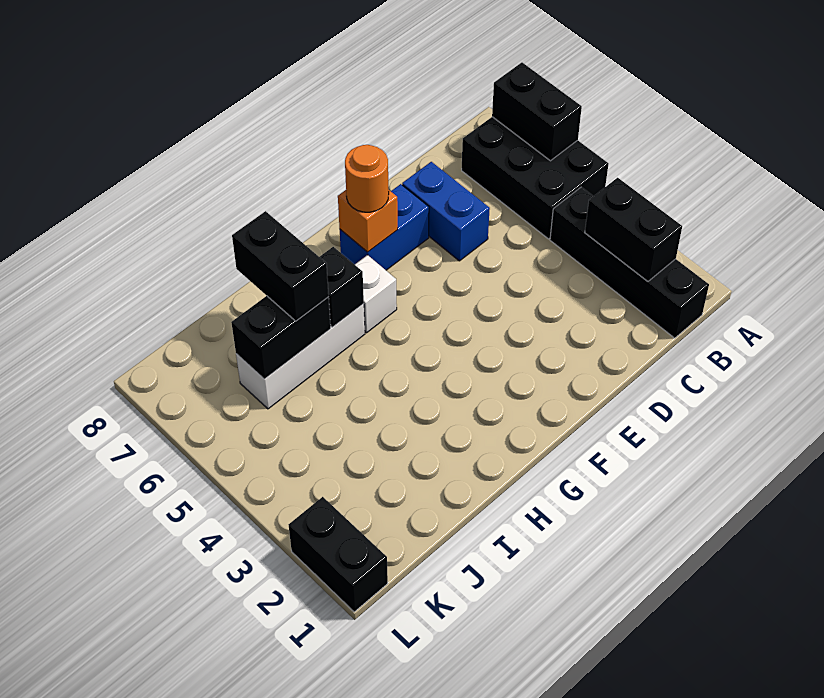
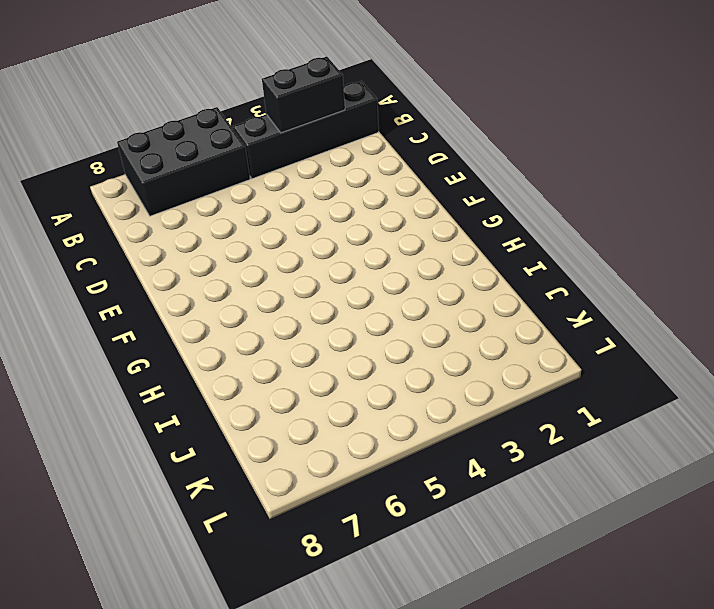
none -> blue 1x2 brick [402,162,490,261]
none -> blue 1x2 brick [340,184,429,270]
none -> white 1x1 brick [355,255,397,333]

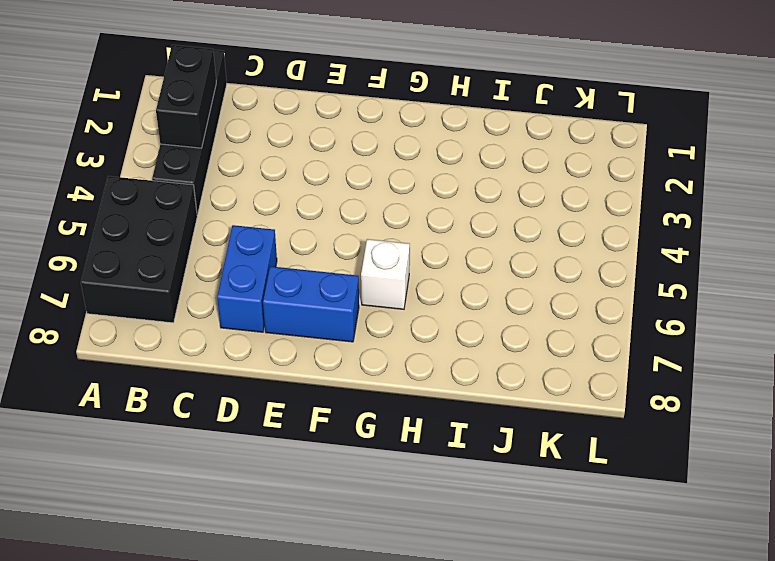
none -> white 1x3 brick [236,304,365,409]
none -> black 1x2 brick [289,497,388,612]
none -> black 1x2 brick [492,63,582,161]

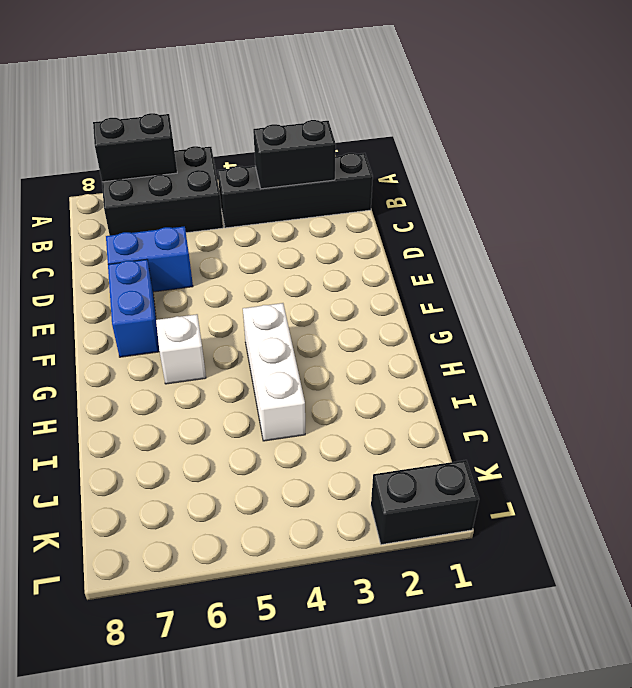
white 1x3 brick [243,303,305,441] -> white 1x3 brick moved to [236,304,365,409]
none -> orange 1x1 brick [338,190,398,252]
none -> black 1x1 brick [320,247,364,327]
none -> black 1x2 brick [231,296,331,379]

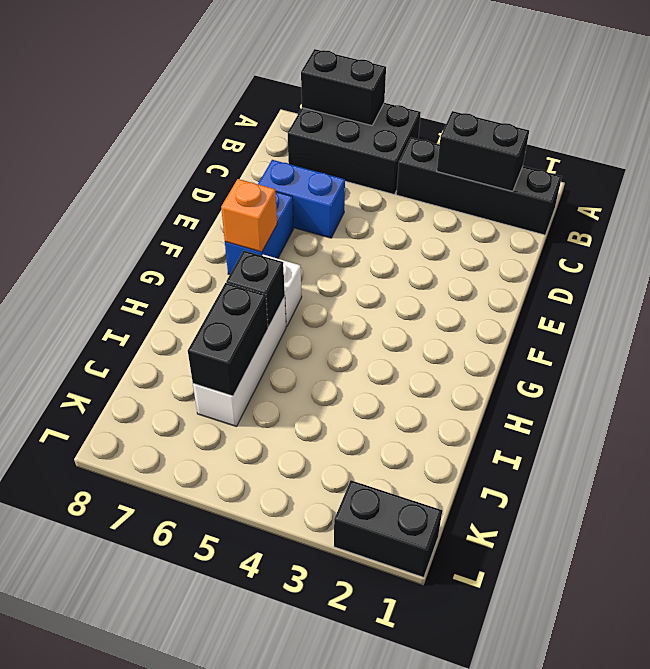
none -> orange 1x1 round brick [345,145,389,212]
none -> black 1x2 brick [232,211,329,321]

